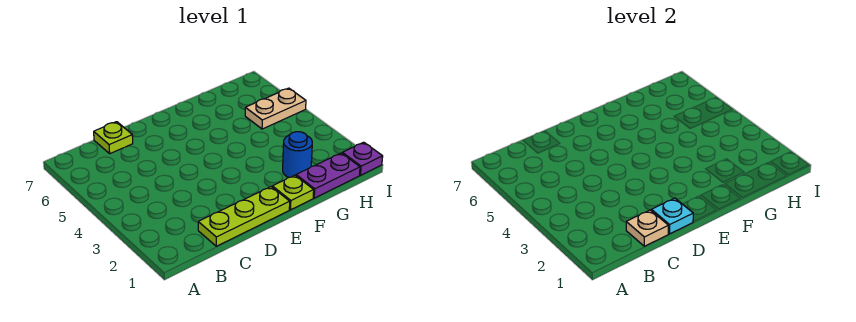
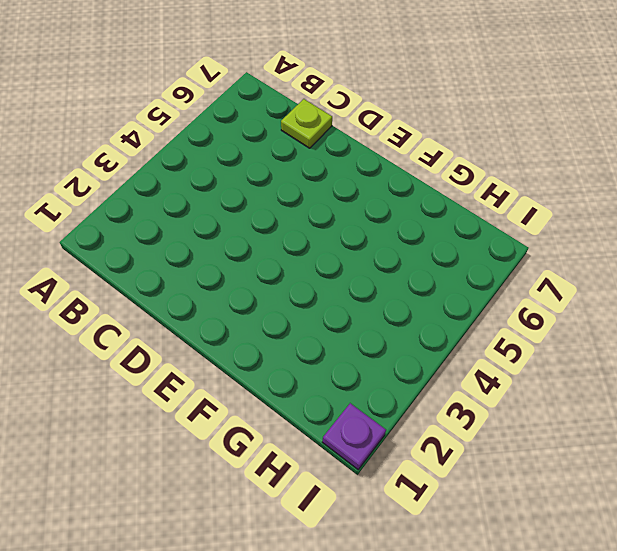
none -> lime 1x3 plate [198,187,290,246]
none -> lime 1x1 plate [272,175,314,210]

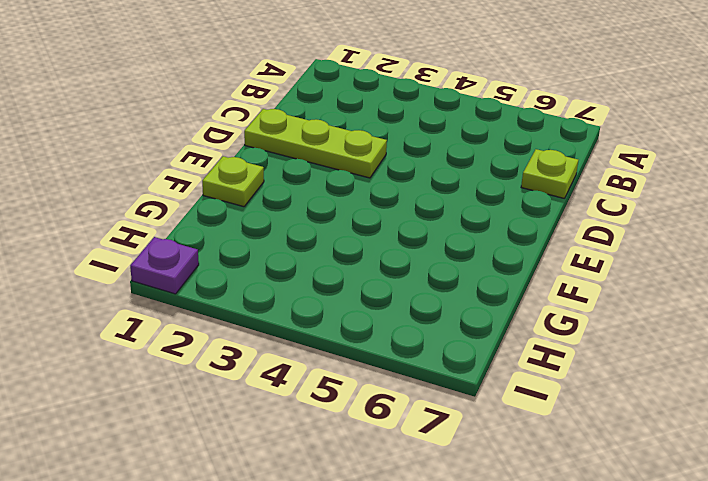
lime 1x3 plate [244,109,387,178] -> lime 1x3 plate turned to [198,187,290,246]
none -> purple 1x2 plate [296,153,360,198]
none -> blue 1x1 round brick [283,132,312,178]

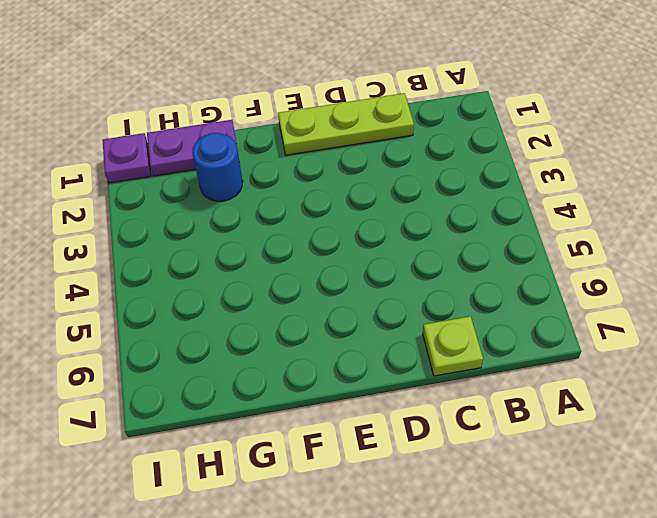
none -> lime 1x1 plate [272,175,314,210]
none -> tan 1x2 plate [245,88,306,129]

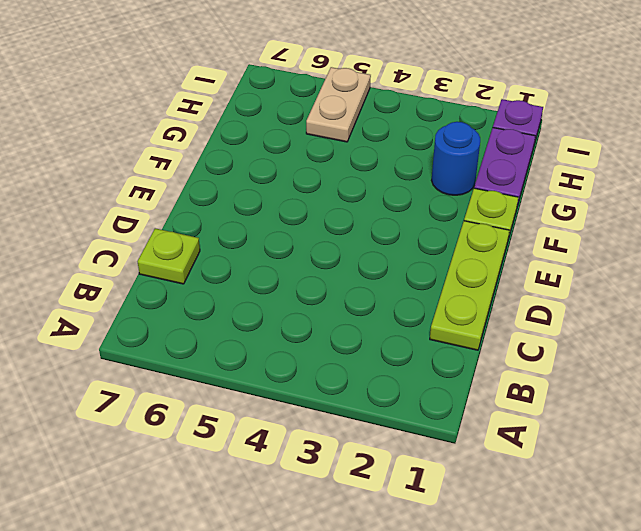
none -> tan 1x1 plate [626,210,668,246]
none -> cyan 1x1 plate [651,198,693,234]

